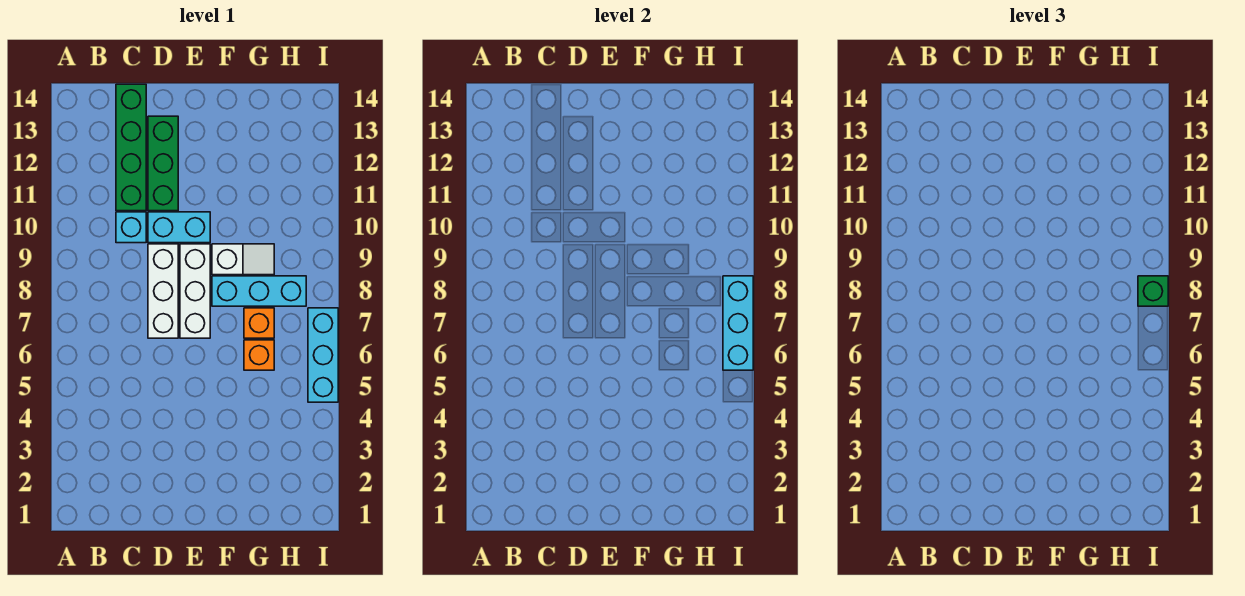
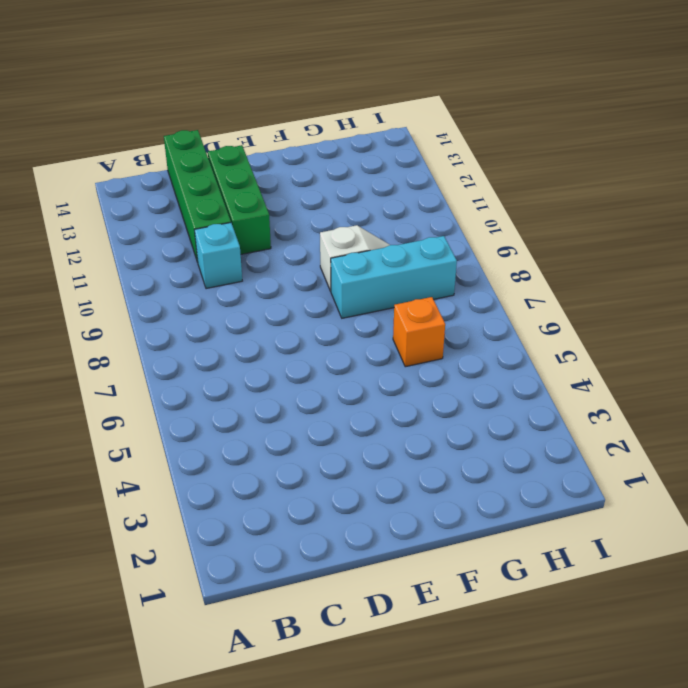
none -> white 1x3 brick [148,244,178,338]
none -> cyan 1x2 brick [148,212,210,243]
none -> white 1x3 brick [180,244,210,338]

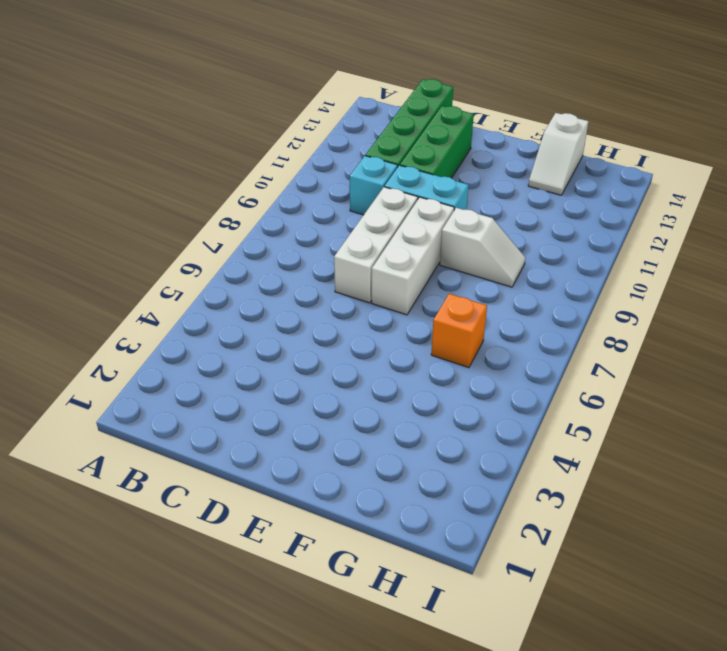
white 1x2 slope [528,113,588,195] -> none
none -> cyan 1x3 brick [212,276,306,306]
none -> orange 1x1 brick [244,308,274,338]
none -> cyan 1x3 brick [308,308,338,402]

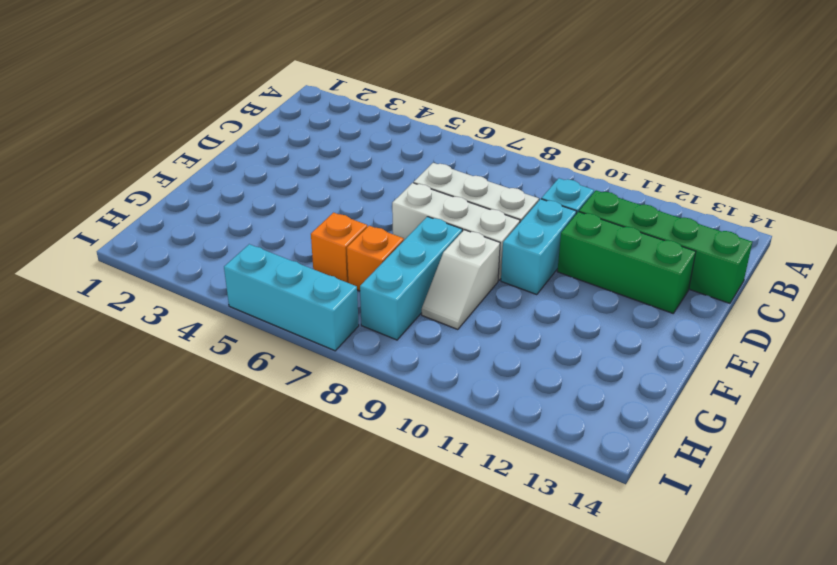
none -> cyan 1x3 brick [723,276,753,370]
none -> green 1x1 brick [1138,276,1168,306]

